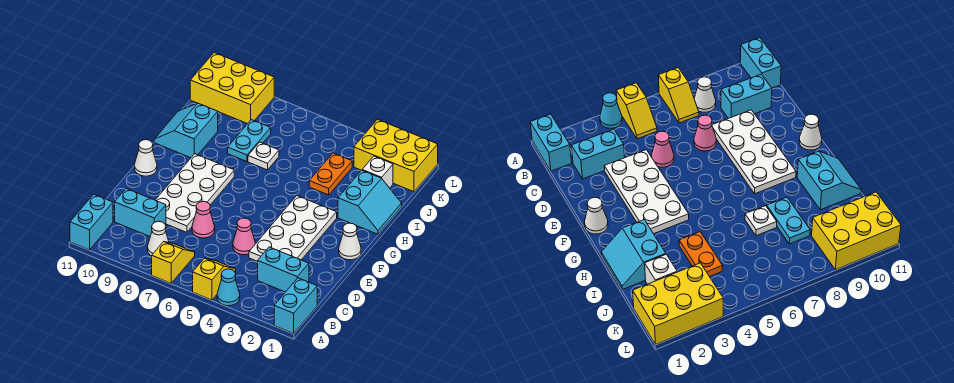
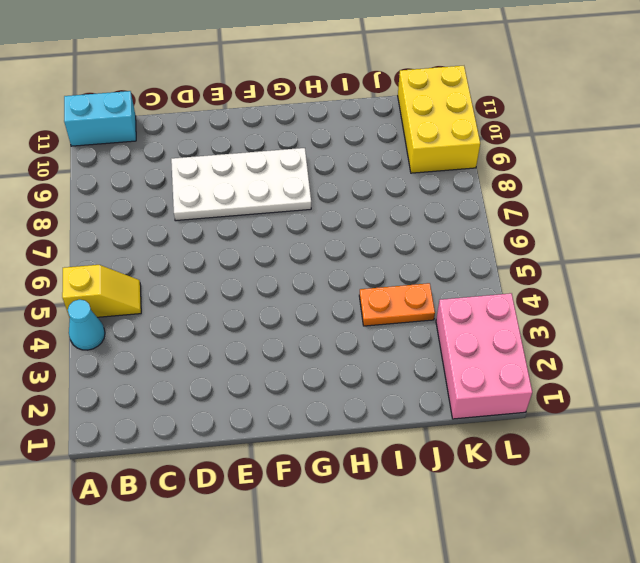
pink 2x3 brick [436,293,532,419] -> yellow 2x3 brick [354,119,438,192]
none -> cyan 1x2 brick [274,278,317,333]
none -> yellow 1x2 slope [152,242,195,283]
none -> white 1x1 cone [148,221,169,256]

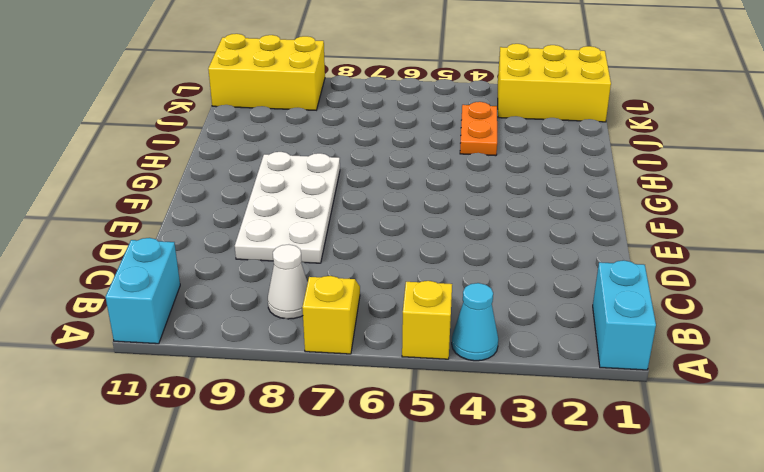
none -> cyan 1x2 brick [258,247,309,292]
none -> cyan 1x2 brick [115,189,166,236]
none -> white 2x4 plate [249,196,337,262]

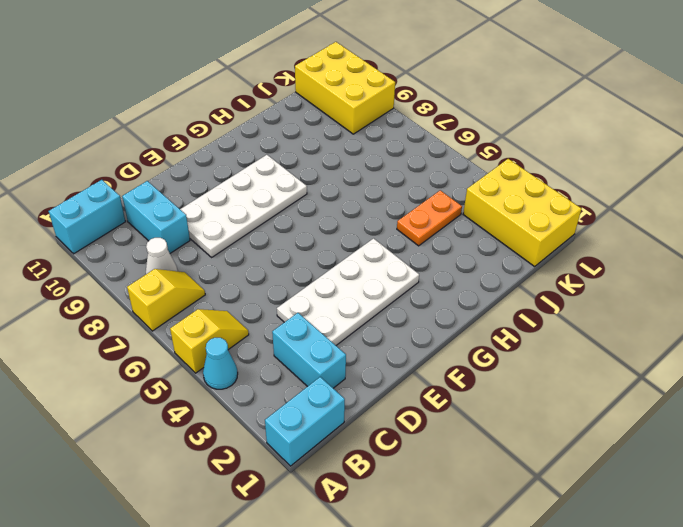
none -> pink 1x1 cone [233,218,255,255]
none -> pink 1x1 cone [192,201,215,238]
none -> white 1x1 cone [339,223,361,260]

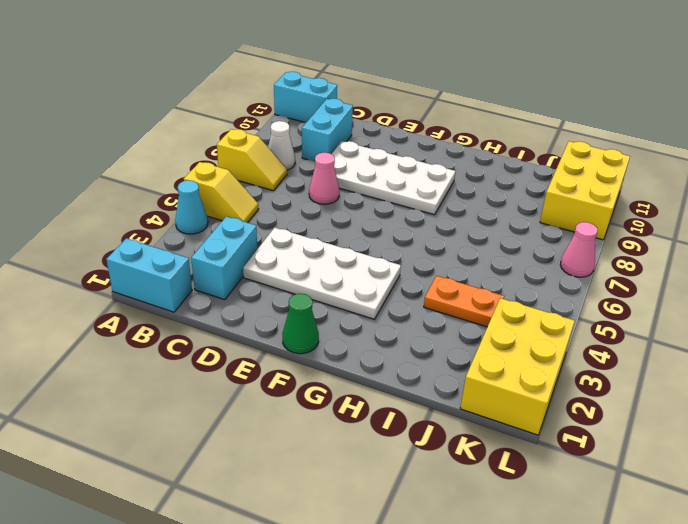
green 1x1 cone [282,294,319,354] -> white 1x1 cone [339,223,361,260]
pink 1x1 cone [560,222,597,277] -> pink 1x1 cone moved to [233,218,255,255]
none -> white 1x1 cone [135,140,157,176]
none -> cyan 2x2 slope [338,170,402,234]
none -> cyan 2x2 slope [154,103,218,158]

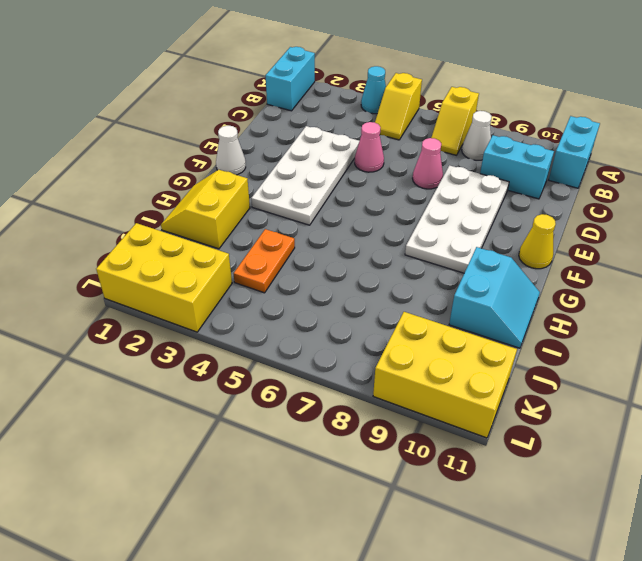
yellow 1x1 cone [519,214,556,269] -> white 1x1 cone [135,140,157,176]
yellow 2x2 slope [161,170,250,249] -> cyan 2x2 slope [338,170,402,234]
none -> cyan 1x2 brick [258,247,309,292]
none -> white 1x1 plate [248,142,279,170]
none -> cyan 1x2 plate [228,120,271,161]

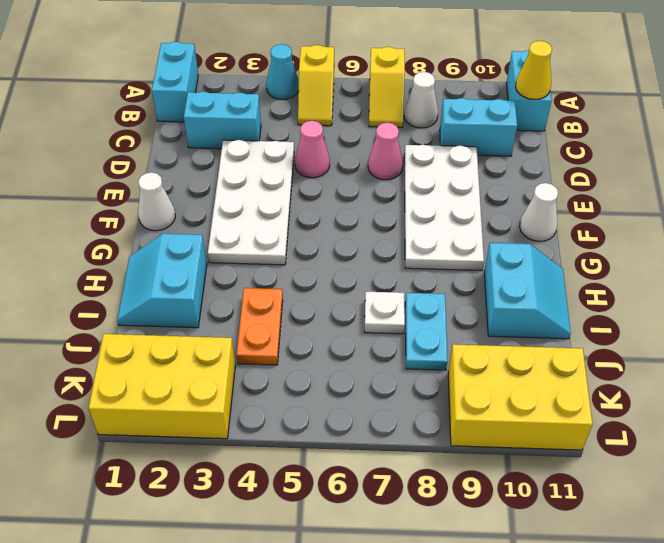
yellow 1x1 cone [516,41,552,99] -> none
none -> white 1x1 brick [362,156,393,188]

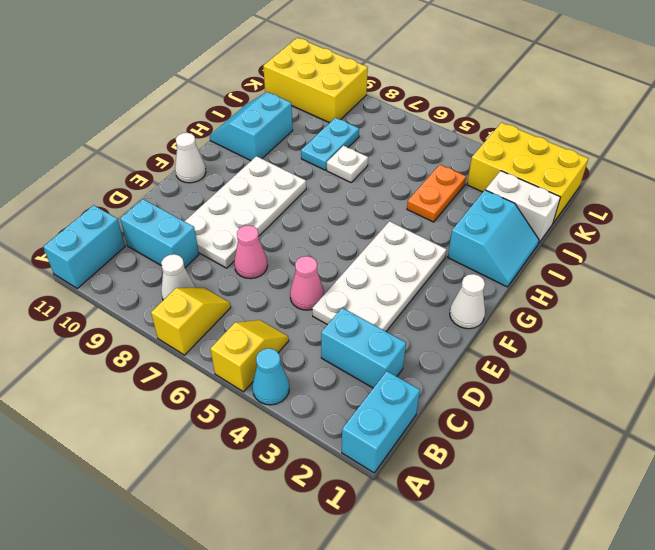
white 1x2 brick [486,171,560,244] -> white 1x1 brick [362,156,393,188]

